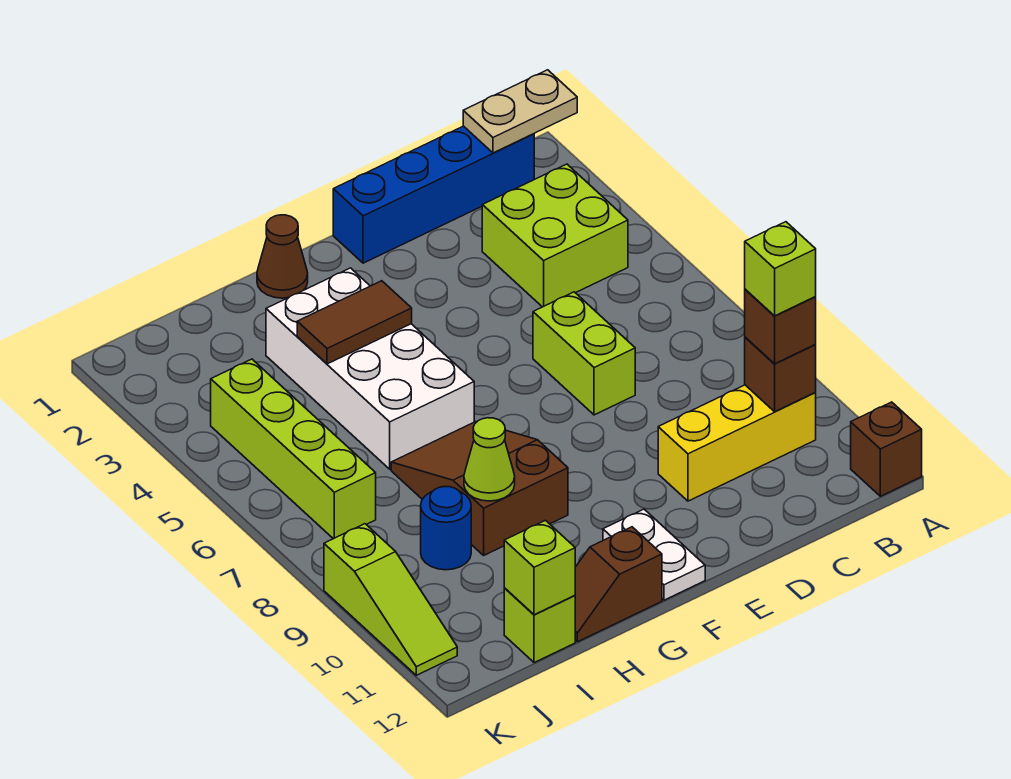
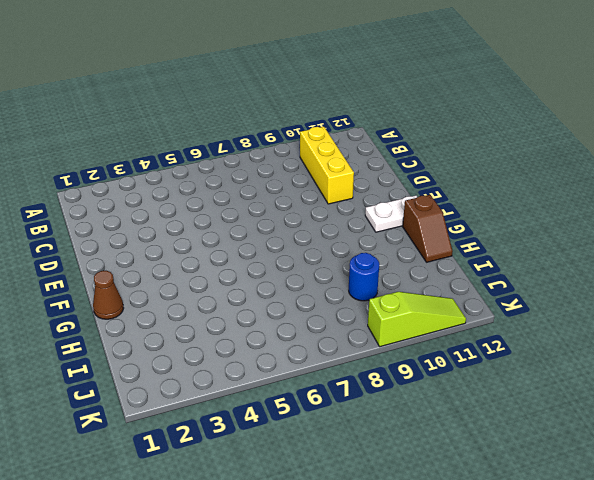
none -> brown 1x1 brick [851,402,922,496]
none -> blue 1x4 brick [333,126,534,263]
none -> lime 2x2 brick [482,164,628,307]

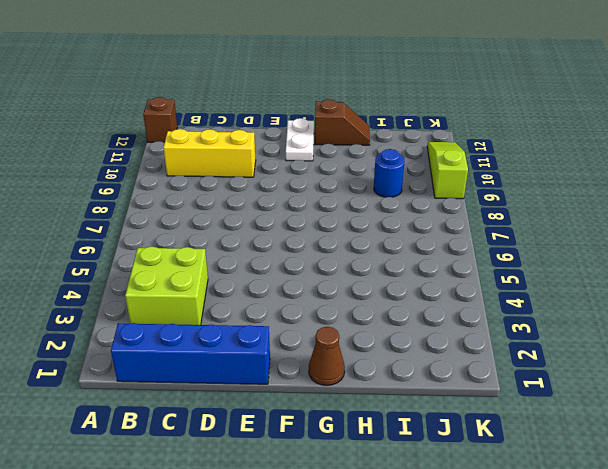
none -> lime 1x2 brick [533,292,635,415]
none -> white 2x4 brick [266,268,474,469]
none -> brown 2x3 slope [391,422,568,555]

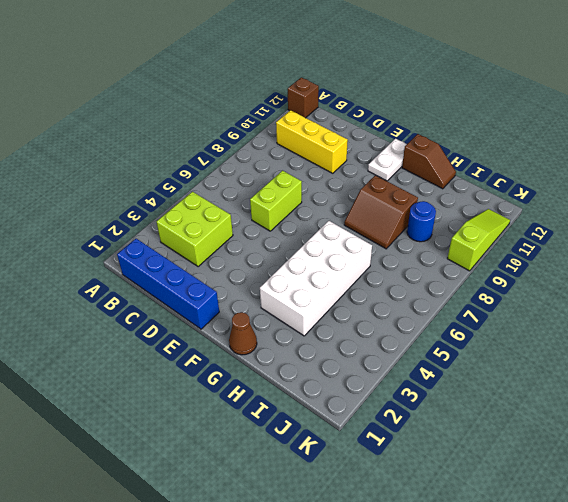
brown 2x2 slope [344,175,418,249] -> brown 2x3 slope [391,422,568,555]
none -> lime 1x1 brick [504,588,575,663]
none -> lime 1x4 brick [211,359,376,539]
none -> tan 1x2 plate [463,70,577,153]

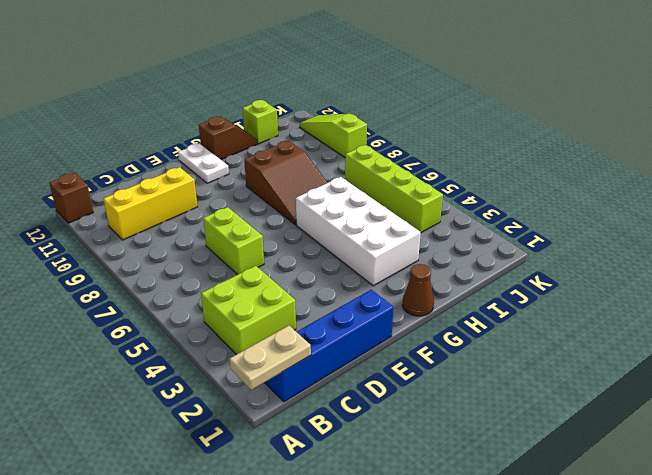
none -> blue 1x1 round brick [421,487,471,570]
none -> brown 1x1 brick [745,337,816,412]
none -> brown 1x2 tile [297,281,412,364]

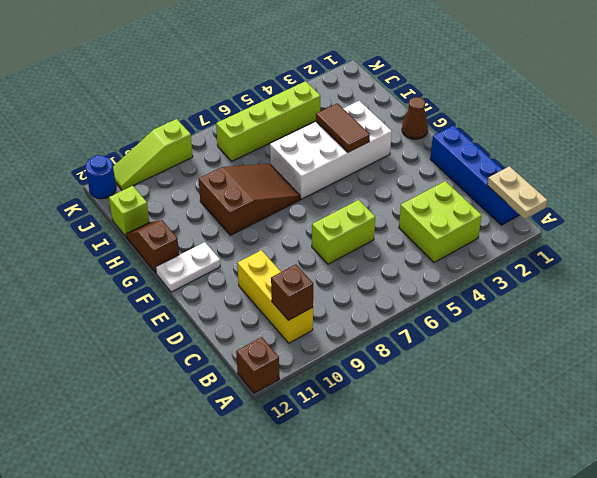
blue 1x1 round brick [86,155,116,199] -> blue 1x1 round brick moved to [421,487,471,570]
none -> lime 1x1 cone [464,418,515,501]
none -> lime 1x1 brick [504,520,575,615]
none -> brown 1x1 brick [745,289,816,364]

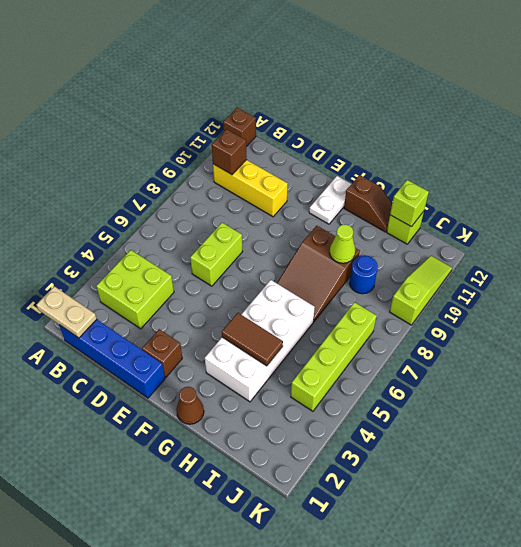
brown 1x1 brick [142,329,182,377] -> brown 1x1 brick moved to [745,289,816,364]
none -> lime 1x1 brick [745,222,816,316]

